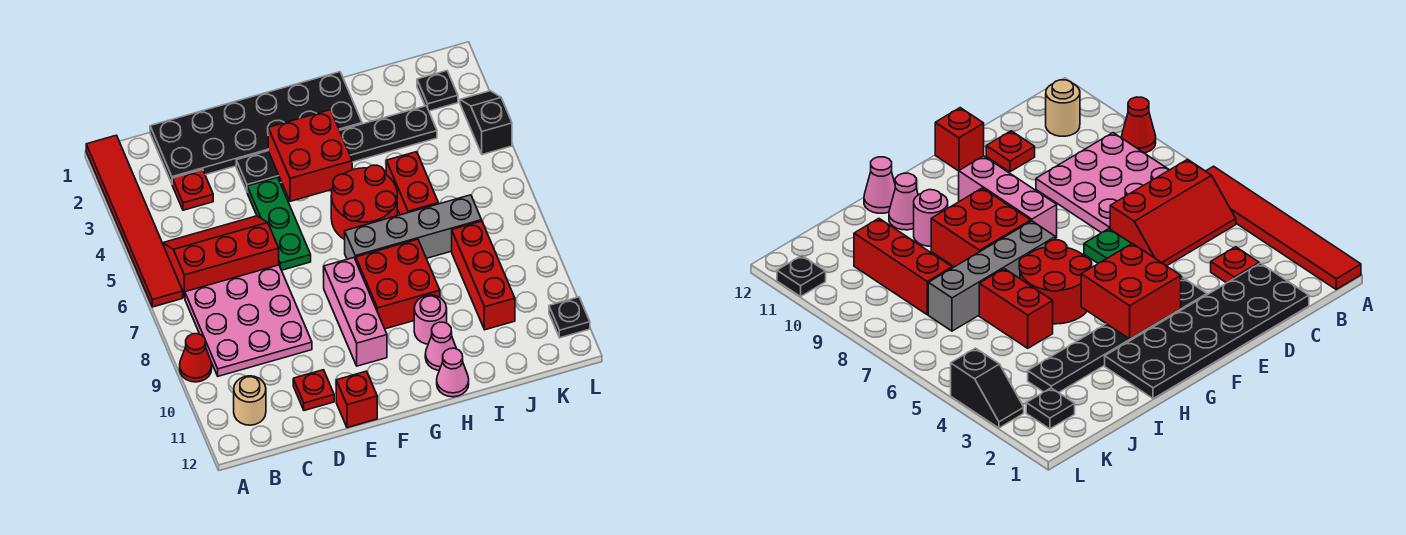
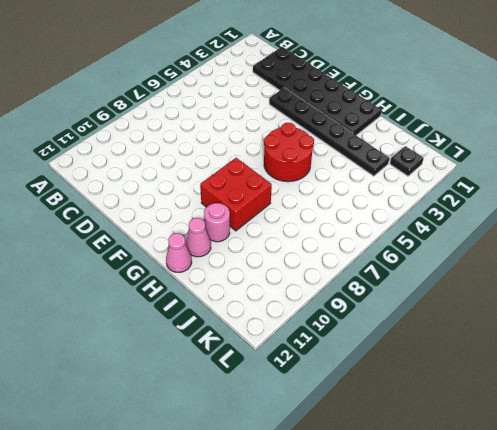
none -> red 1x6 tile [86,135,183,307]
none -> red 1x1 cone [180,334,212,382]
none -> red 2x3 slope [163,216,279,298]

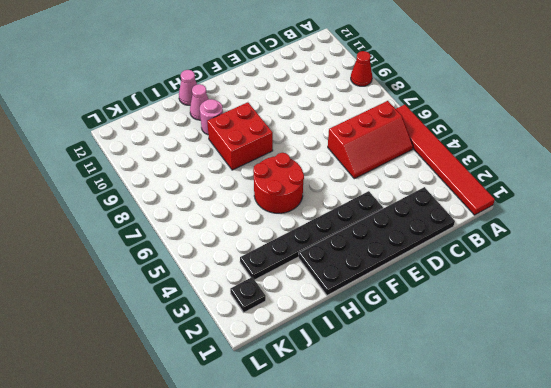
none -> pink 3x3 plate [185,265,312,376]
none -> tan 1x1 round brick [234,376,266,425]
none -> red 1x1 plate [172,169,213,210]

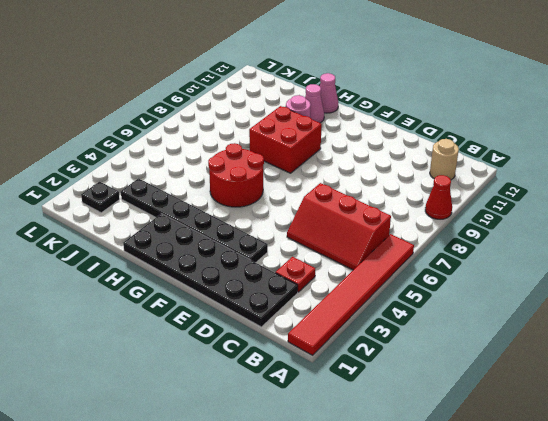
none -> pink 3x3 plate [185,265,312,376]
none -> red 1x1 plate [293,370,334,411]
none -> green 1x3 plate [247,177,311,270]

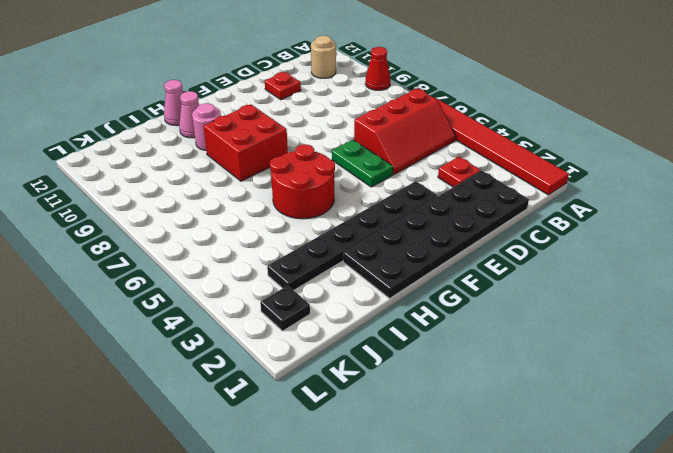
green 1x2 plate [332,140,393,187] -> green 1x3 plate [247,177,311,270]
none -> pink 3x3 plate [185,265,312,376]
none -> red 1x1 brick [336,371,377,428]
none -> pink 1x3 brick [323,258,387,366]

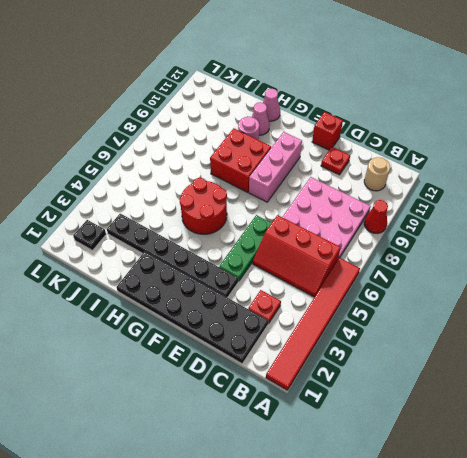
none -> grey 1x4 brick [345,195,482,260]
none -> red 1x2 brick [386,152,438,215]
none -> red 1x3 brick [452,221,515,330]

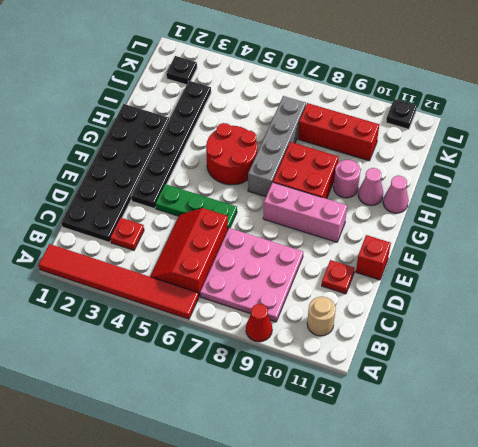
none -> red 1x2 brick [386,152,438,215]
none -> black 1x2 slope [460,91,512,155]
none -> red 2x2 brick [268,110,352,201]

